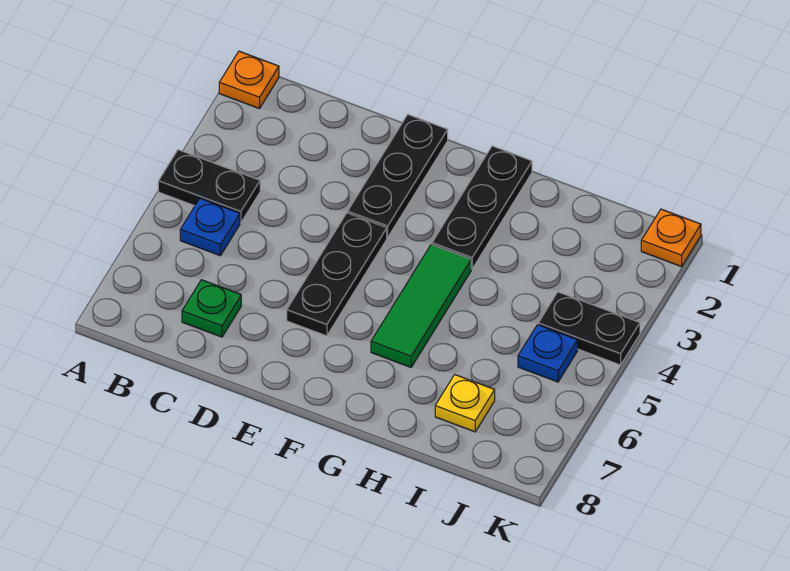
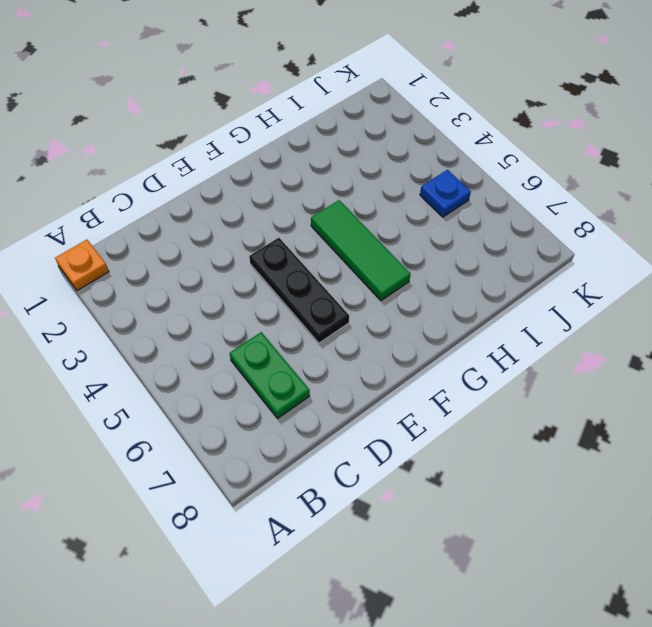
green 1x2 plate [229,332,310,418] -> green 1x1 plate [182,280,241,337]
none -> black 1x2 plate [158,150,260,223]
none -> blue 1x1 plate [180,198,240,256]
none -> black 1x3 plate [348,115,448,237]

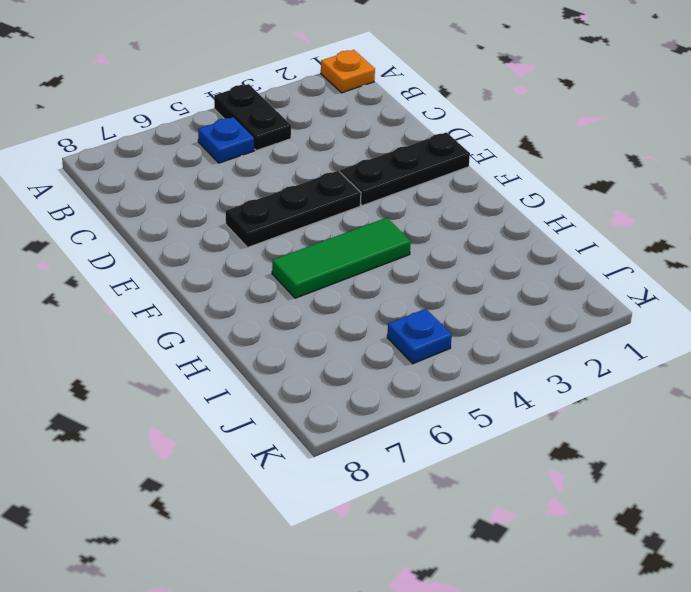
none -> green 1x1 plate [182,280,241,337]
none -> black 1x3 plate [432,146,532,269]
none -> yellow 1x1 plate [435,375,495,432]

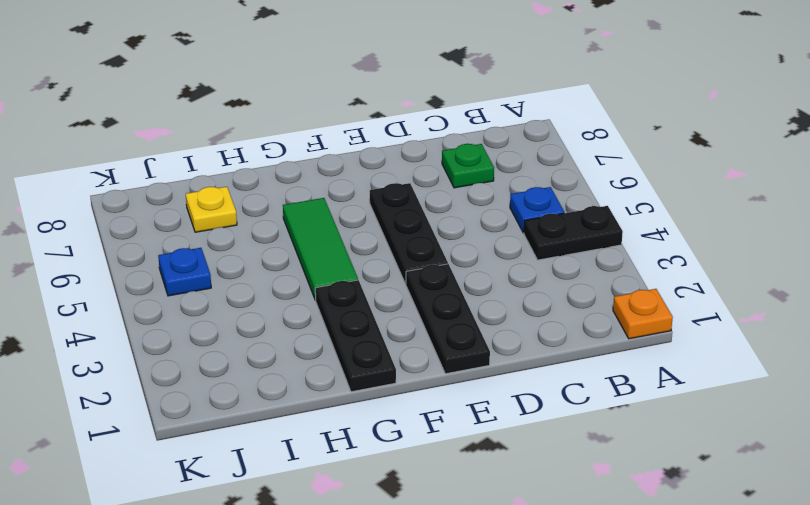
none -> black 1x2 plate [538,292,640,365]
none -> orange 1x1 plate [641,209,701,267]

